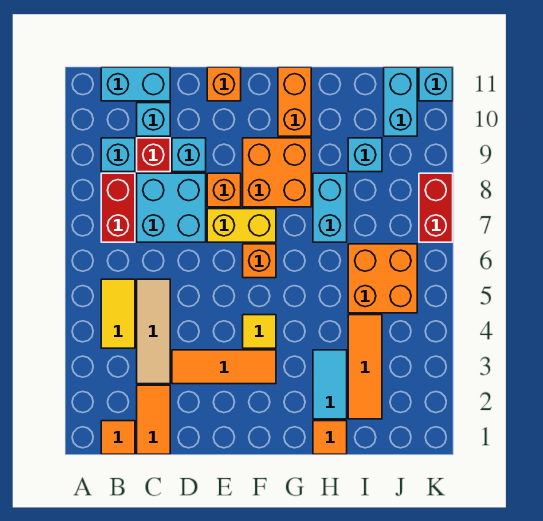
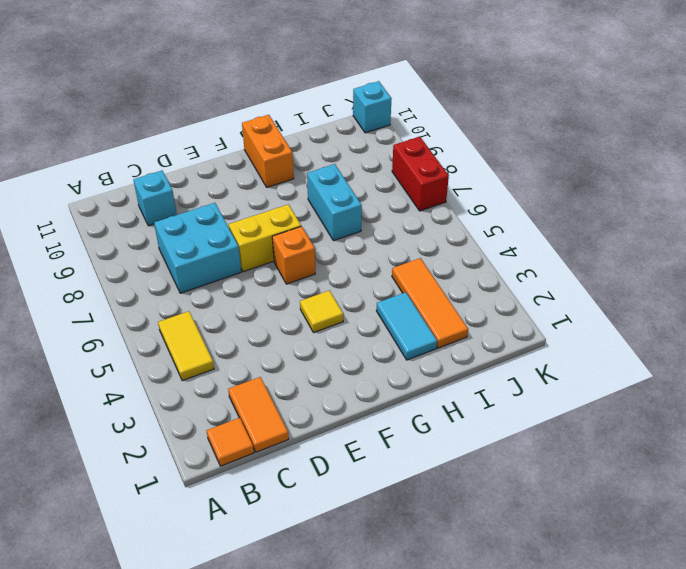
none -> red 1x2 brick [101,173,135,242]
none -> cyan 1x1 brick [101,138,135,172]
none -> cyan 1x2 brick [101,67,170,101]

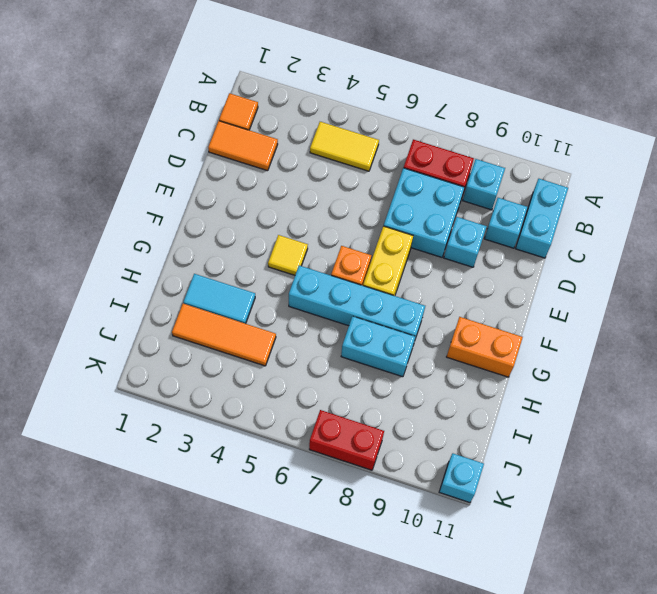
cyan 1x4 brick [289,265,425,342] -> orange 2x2 brick [243,138,311,207]
none -> tan 1x3 tile [137,279,170,384]
none -> red 1x1 brick [137,138,170,172]
none -> orange 1x3 tile [172,350,276,384]

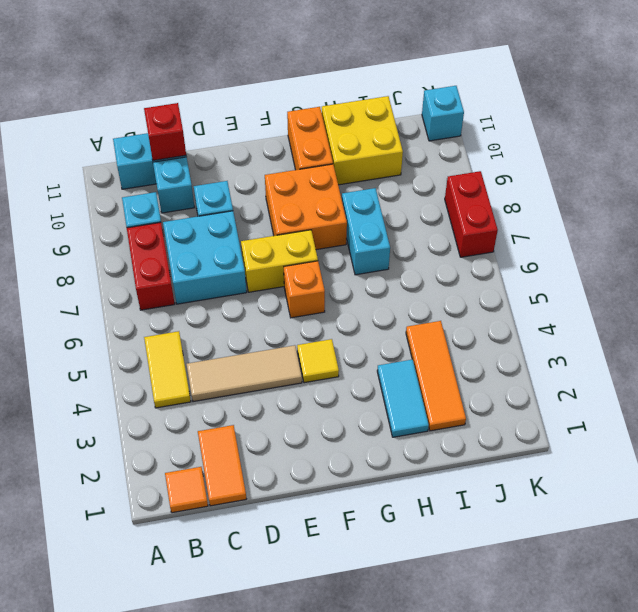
tan 1x3 tile [187,345,302,402] -> tan 1x3 tile turned to [137,279,170,384]
red 1x1 brick [144,103,186,160] -> red 1x1 brick moved to [137,138,170,172]
yellow 2x2 brick [322,96,403,185] -> none
none -> orange 1x3 tile [172,350,276,384]
none -> orange 1x1 brick [207,173,241,207]
none -> orange 1x1 brick [207,67,241,101]

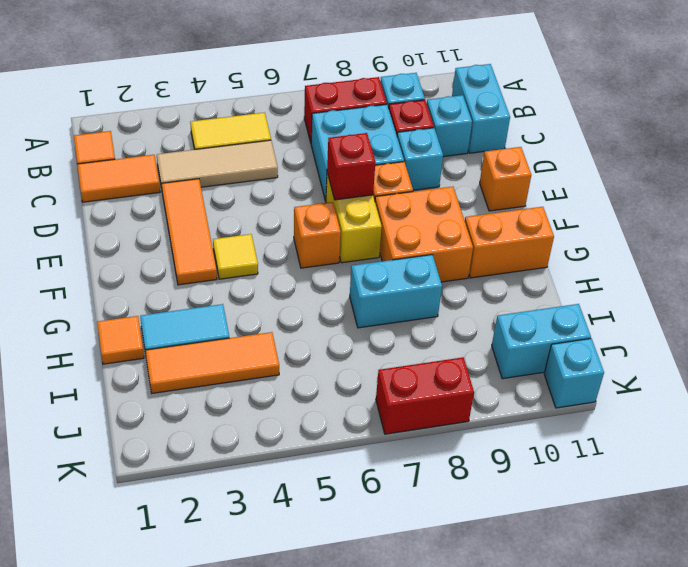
red 1x1 brick [327,133,375,200] -> none
none -> orange 2x2 brick [348,244,417,313]
none -> cyan 1x1 brick [348,138,382,172]

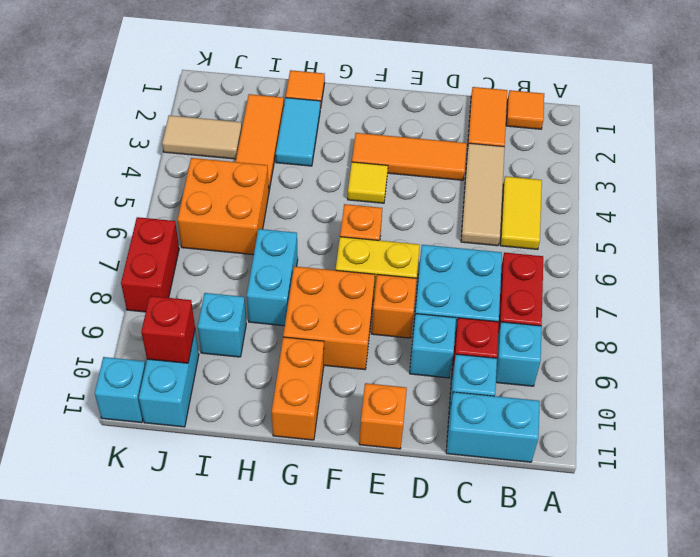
tan 1x2 tile [162,115,242,159] -> none
red 1x1 brick [141,296,195,363] -> none

